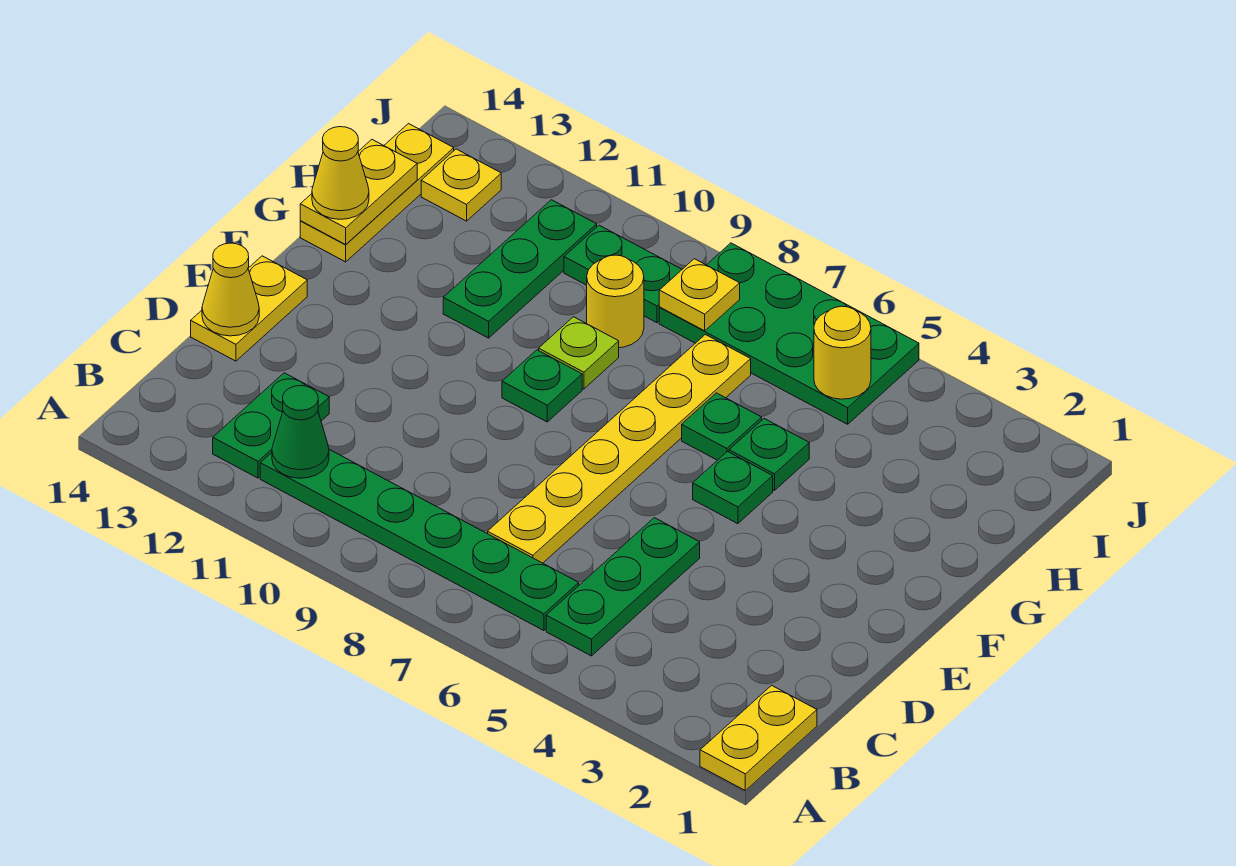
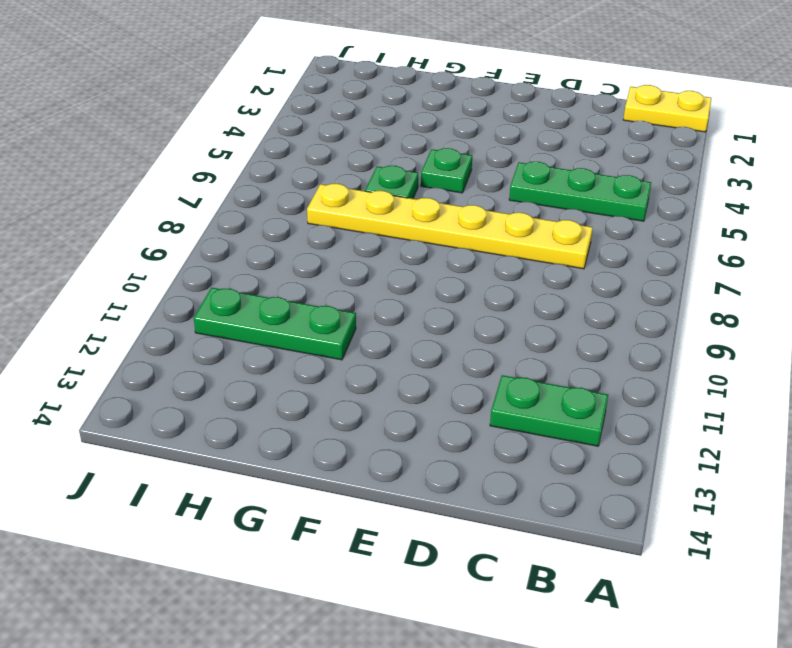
none -> green 1x6 plate [260,450,579,630]
none -> yellow 1x2 plate [191,256,307,361]
none -> green 1x1 plate [502,350,582,422]

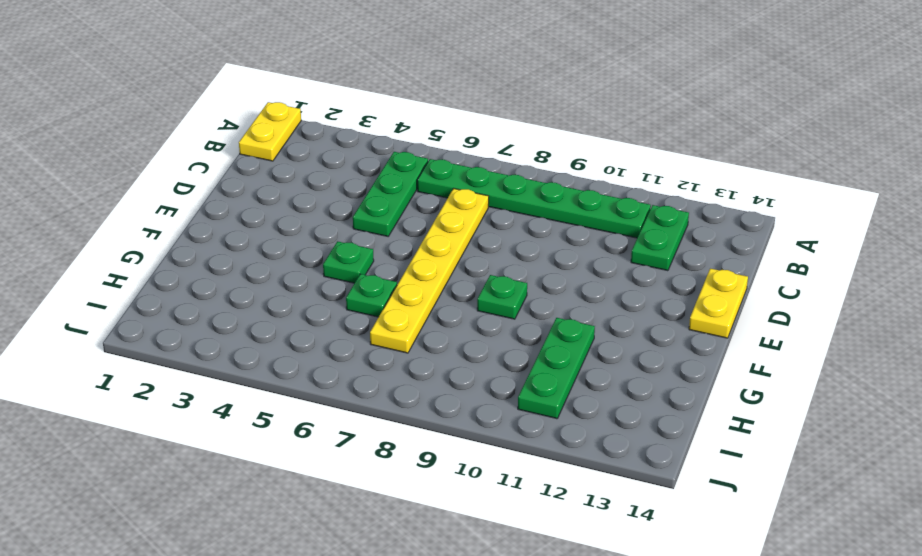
none -> green 1x1 plate [729,419,809,491]
none -> lime 1x1 plate [539,317,619,389]
none -> yellow 1x3 plate [300,124,454,262]

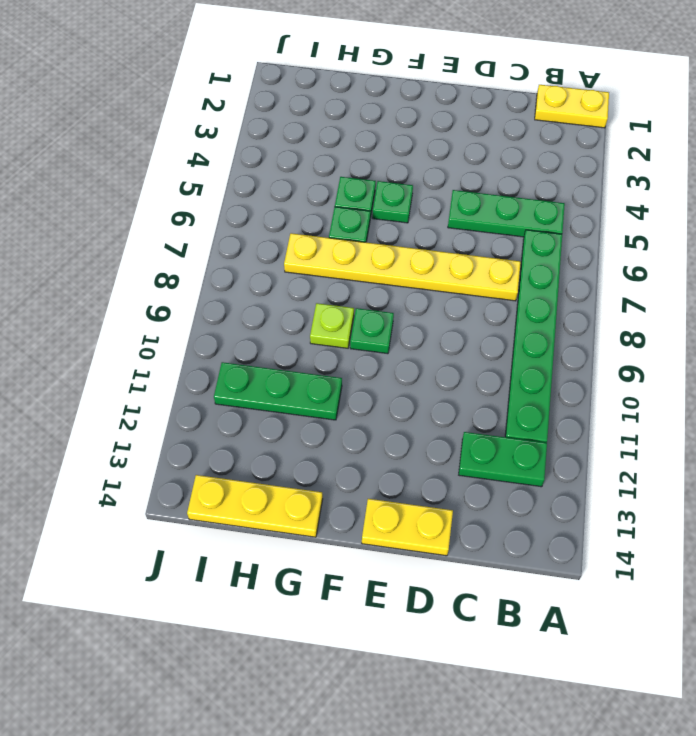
none -> yellow 1x1 round brick [587,255,644,348]
none -> green 2x4 plate [659,243,919,424]
none -> green 1x2 plate [564,225,682,323]

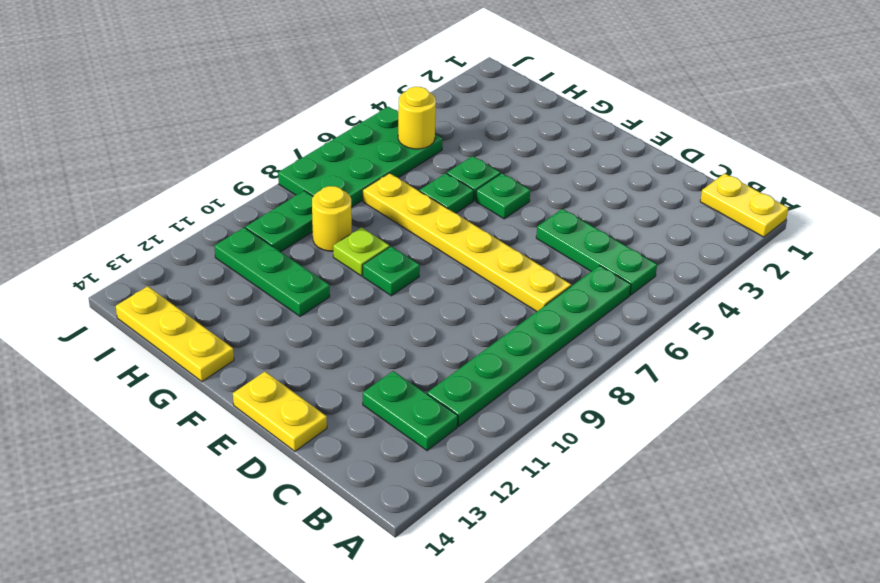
none -> yellow 1x1 plate [421,149,501,221]
none -> green 1x1 cone [272,386,329,478]
none -> yellow 1x1 cone [202,243,259,336]

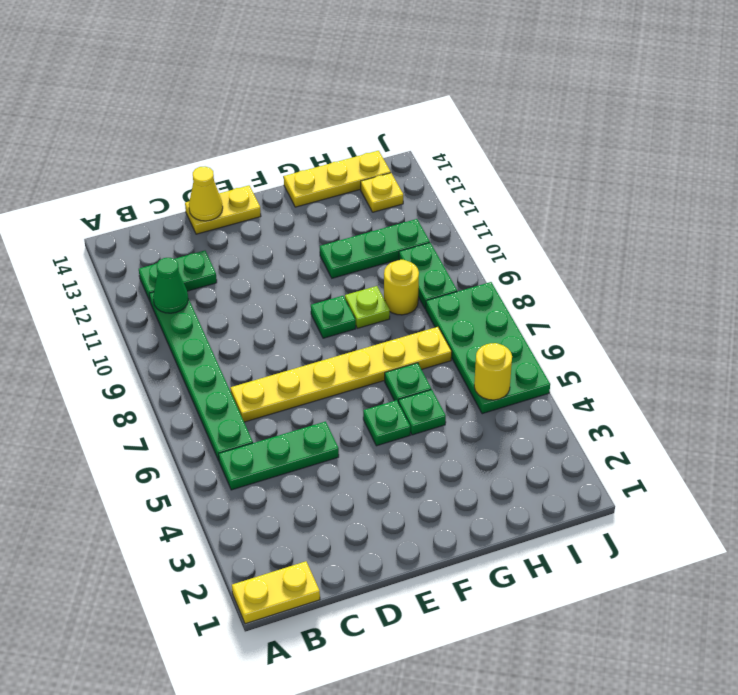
none -> yellow 1x2 plate [300,140,417,244]
none -> yellow 1x1 plate [659,259,740,331]
none -> yellow 1x1 cone [312,127,369,219]

